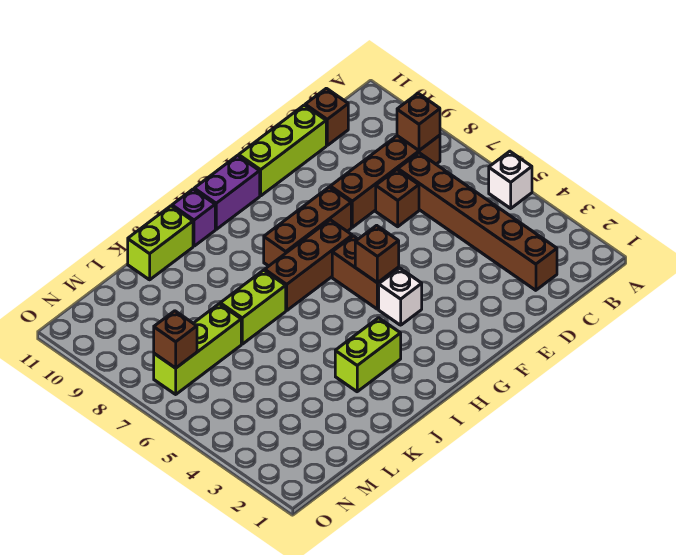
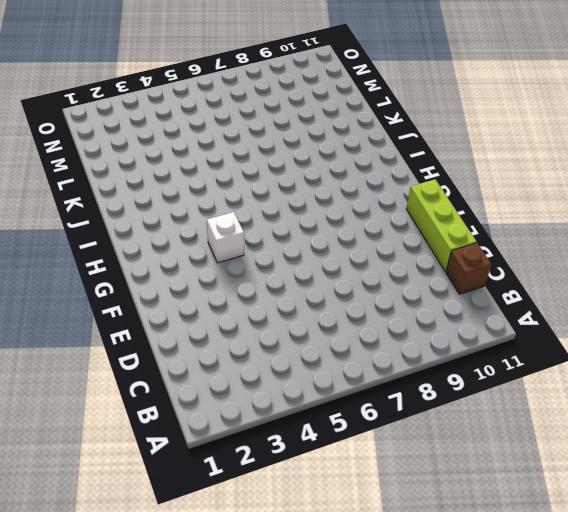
none -> white 1x1 brick [489,151,532,208]
none -> brown 1x4 brick [330,135,440,227]
none -> brown 1x6 brick [398,153,557,290]

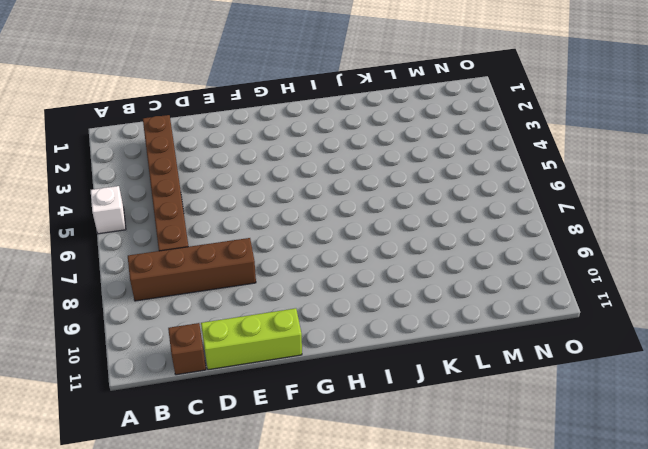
none -> brown 1x1 brick [376,170,419,227]
none -> brown 1x3 brick [264,187,351,266]
none -> white 1x1 brick [379,268,422,325]

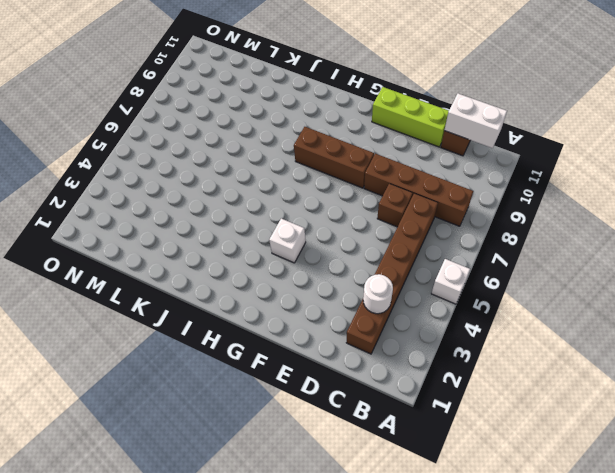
white 1x2 brick [444,94,507,148] -> none
white 1x1 round brick [363,274,393,314] -> none
none -> brown 1x2 brick [332,236,399,309]
none -> brown 1x3 brick [265,220,352,310]
none -> purple 1x2 brick [194,156,260,229]

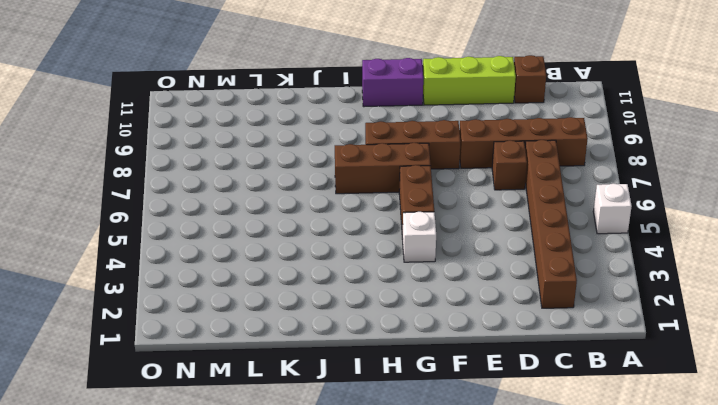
none -> lime 1x2 brick [335,318,401,392]
none -> purple 1x1 brick [172,189,215,246]
none -> lime 1x2 brick [220,270,286,344]

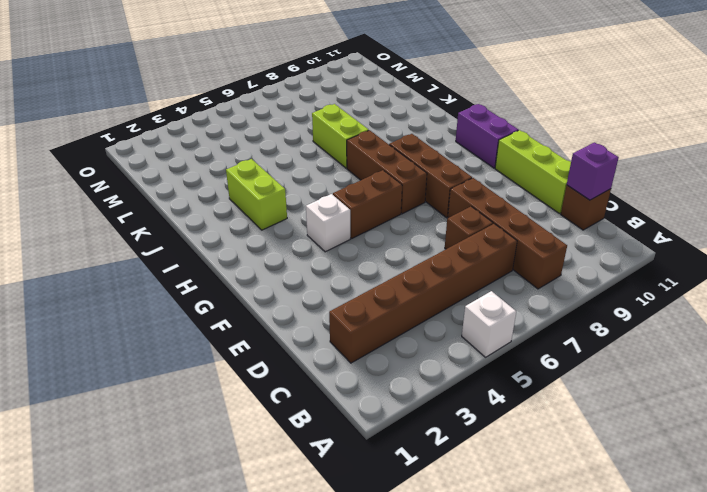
purple 1x1 brick [567,142,619,200] -> purple 1x1 brick moved to [172,189,215,246]
none -> lime 1x2 brick [128,206,193,280]
none -> lime 1x3 brick [154,304,241,394]
none -> brown 1x1 brick [397,93,440,150]

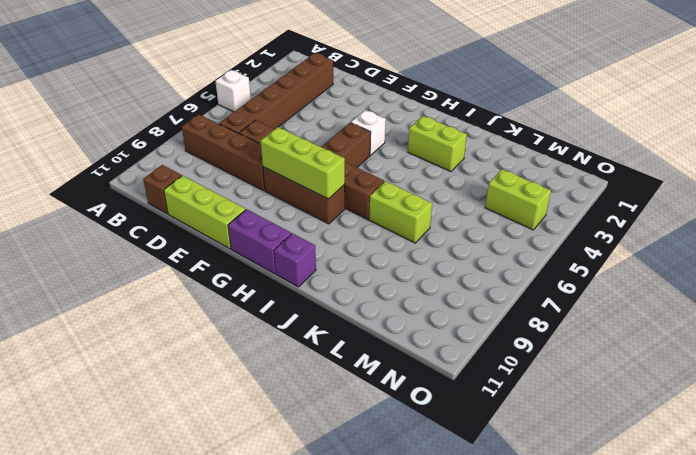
lime 1x3 brick [261,127,345,199] -> lime 1x3 brick moved to [154,304,241,394]
lime 1x2 brick [485,169,551,230] -> lime 1x2 brick moved to [128,206,193,280]
none -> brown 1x1 brick [397,93,440,150]
none -> brown 1x1 brick [355,225,399,283]
none -> brown 1x1 brick [154,311,197,368]

